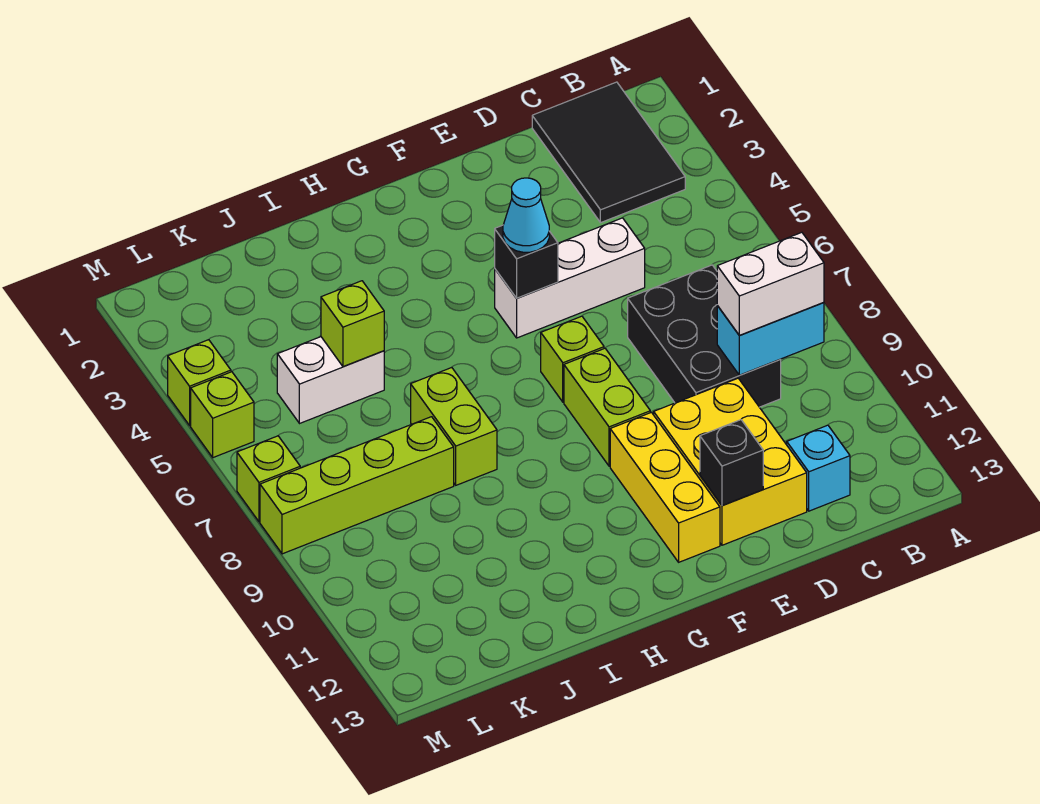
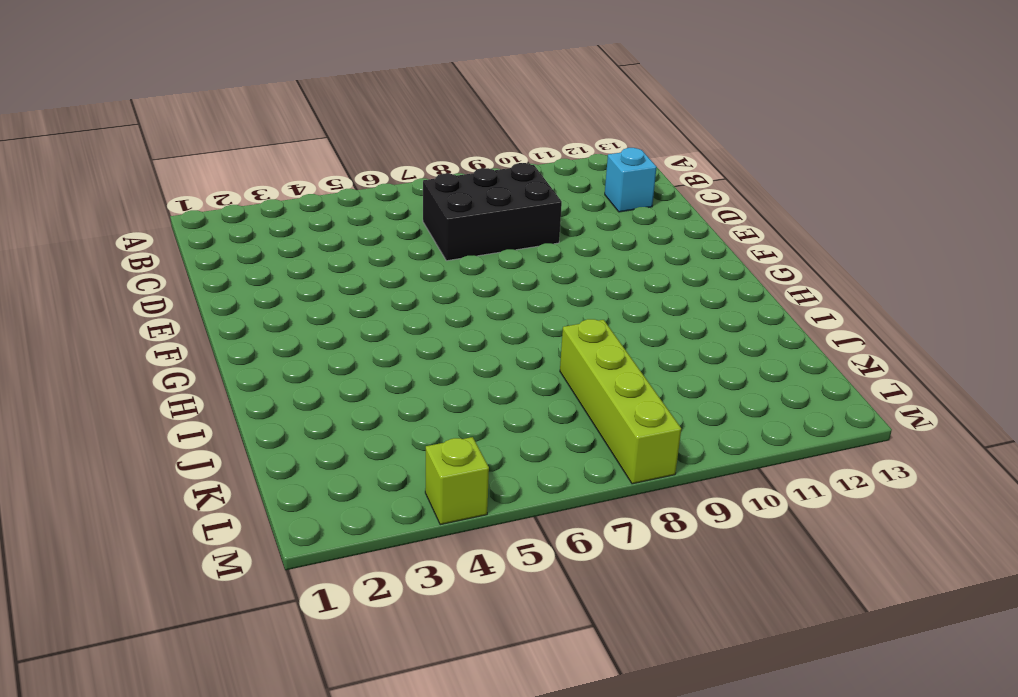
none -> black 2x3 tile [532,82,685,223]
none -> white 1x3 brick [495,218,645,338]
none -> yellow 2x3 brick [654,378,807,545]

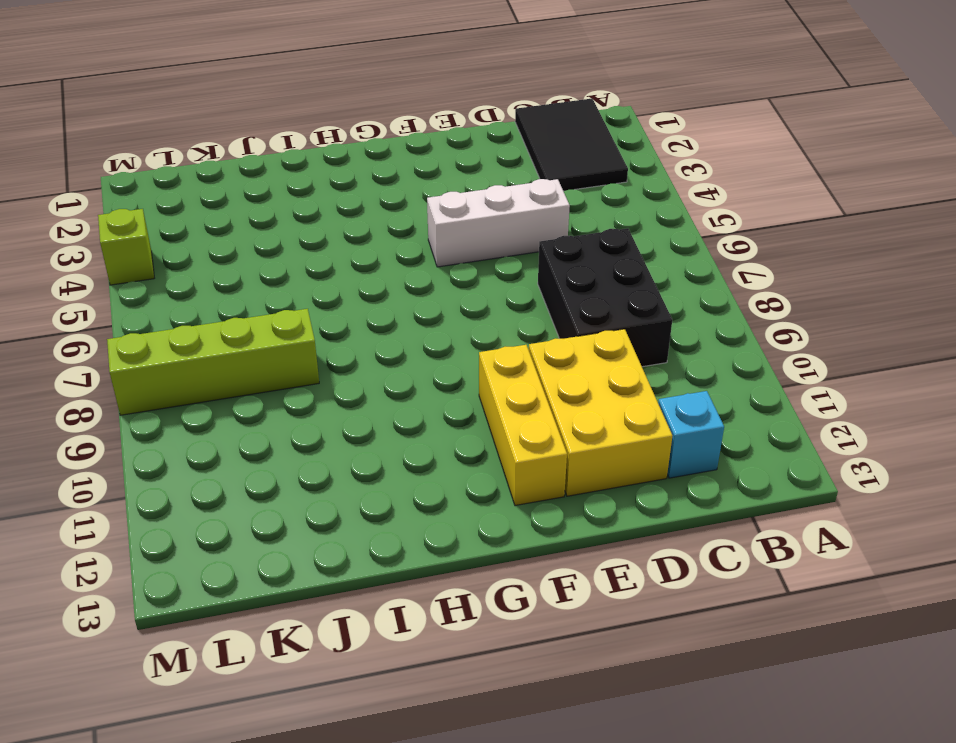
none -> lime 1x1 brick [541,316,604,402]
none -> lime 1x2 brick [564,348,650,466]
none -> lime 1x2 brick [411,367,497,485]

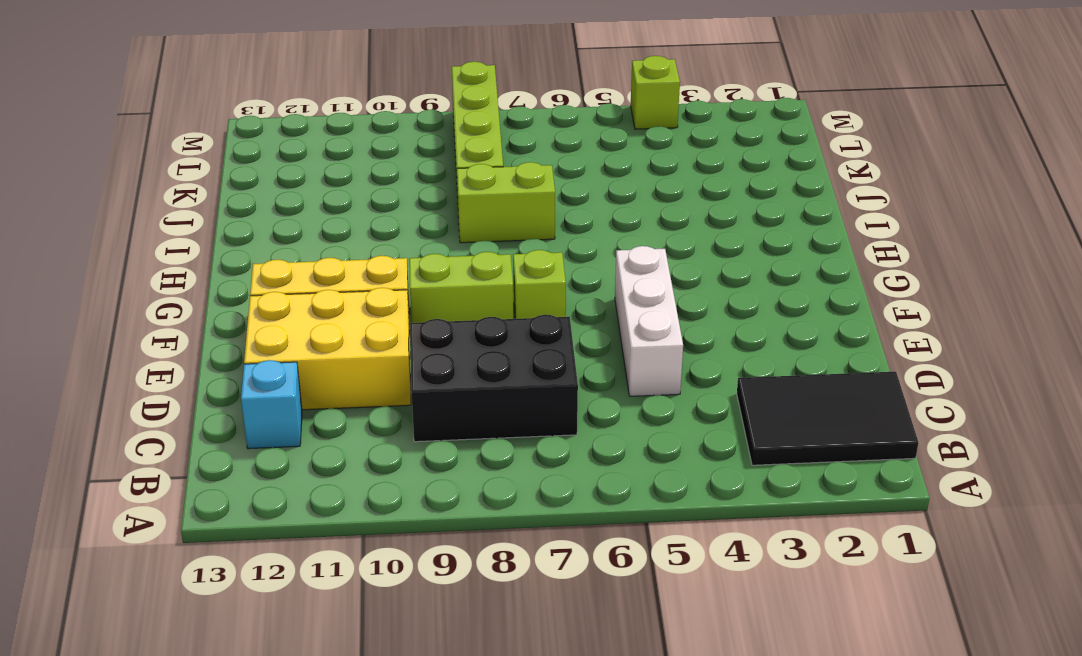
none -> white 1x2 brick [277,337,384,424]
none -> lime 1x1 brick [191,372,254,458]
none -> lime 1x1 brick [237,436,300,522]

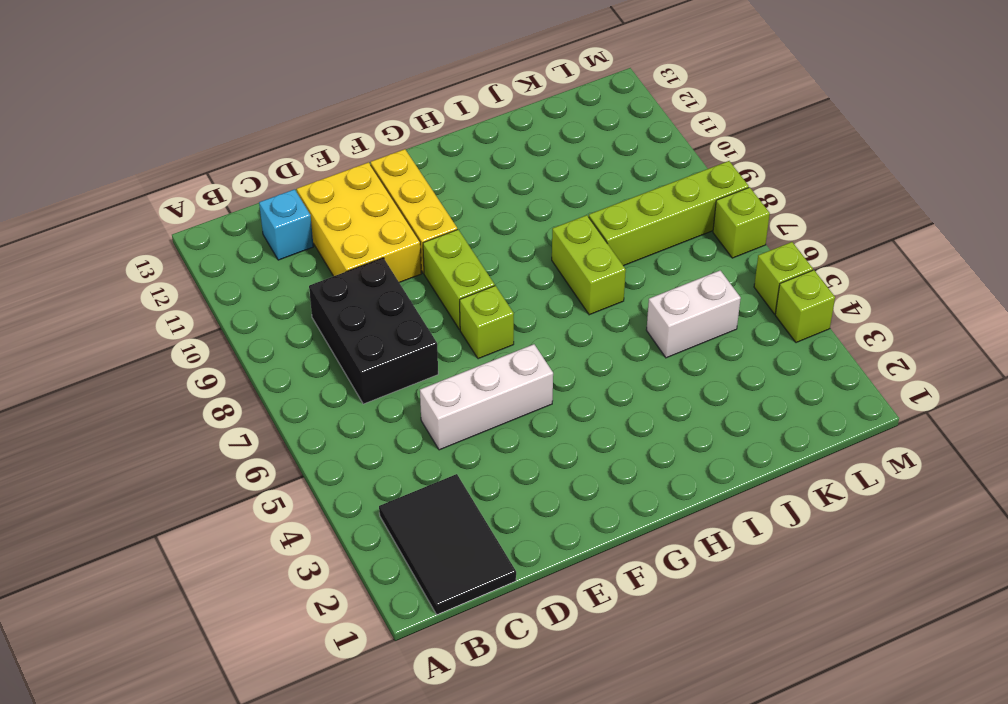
none -> cyan 1x2 brick [717,303,824,375]
none -> black 1x1 brick [700,420,763,505]
none -> black 1x1 brick [495,225,558,298]

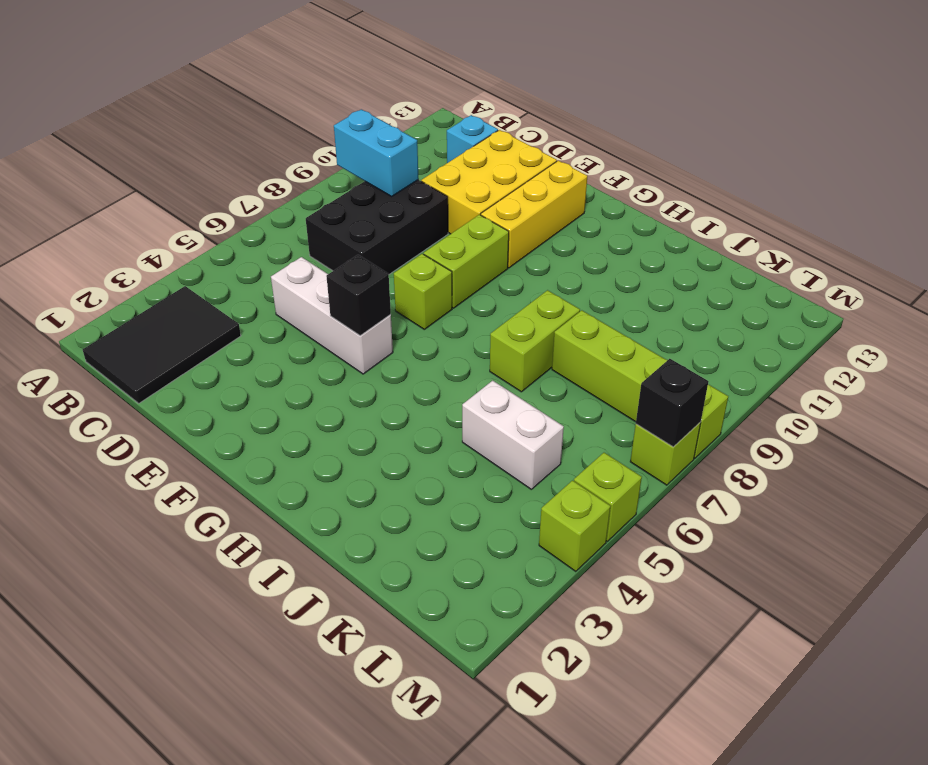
black 1x1 brick [636,359,708,447] -> black 1x1 brick moved to [700,420,763,505]
none -> lime 1x1 brick [321,281,384,367]
none -> white 1x2 brick [717,232,824,335]
none -> cyan 1x1 cone [503,178,549,252]

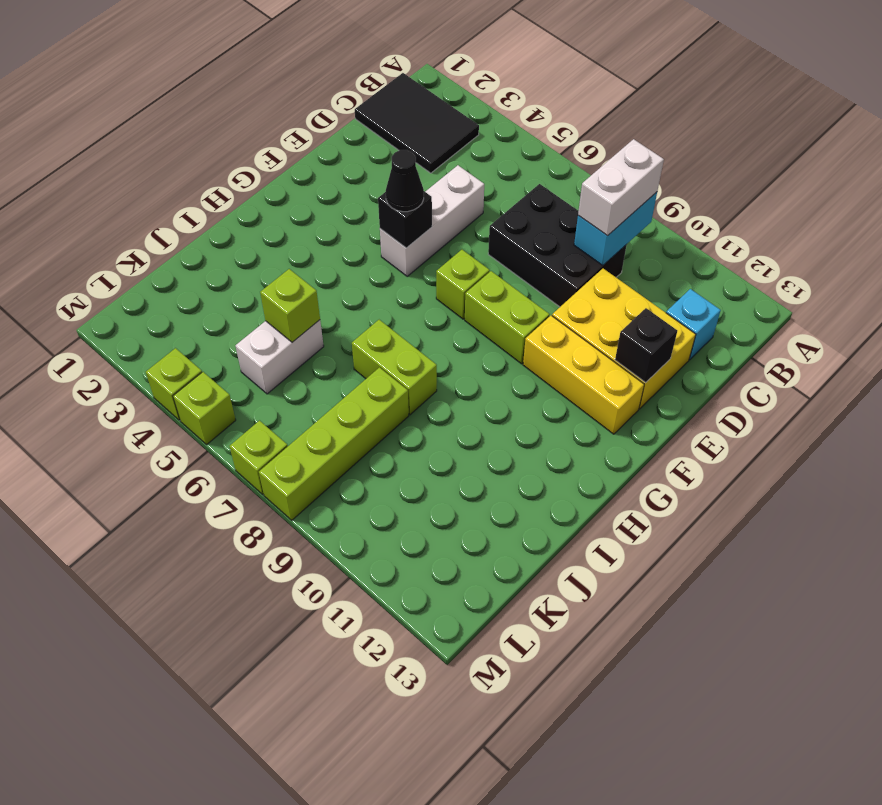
black 1x1 cone [386,150,424,212] -> cyan 1x1 cone [503,178,549,252]

